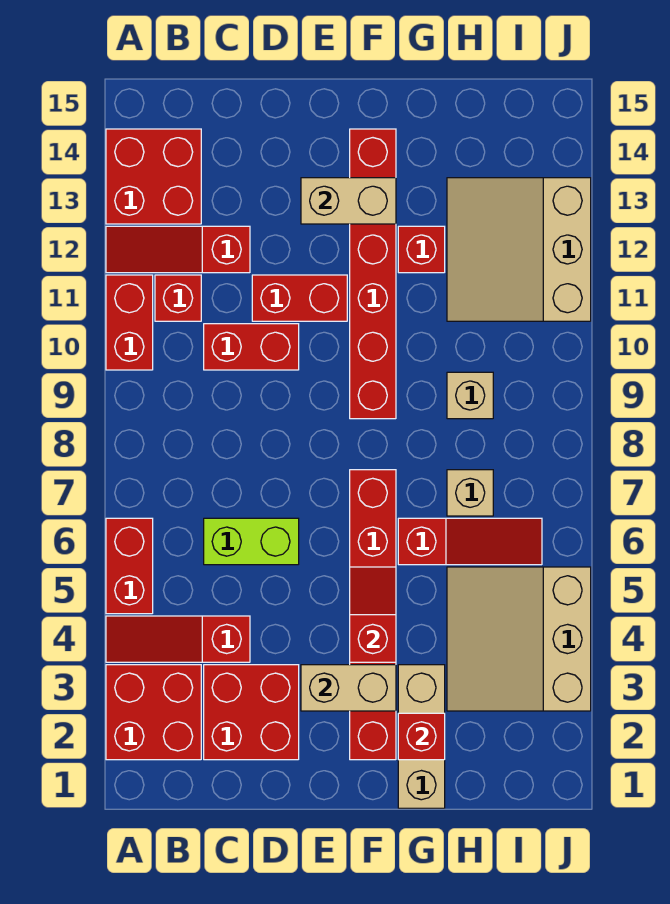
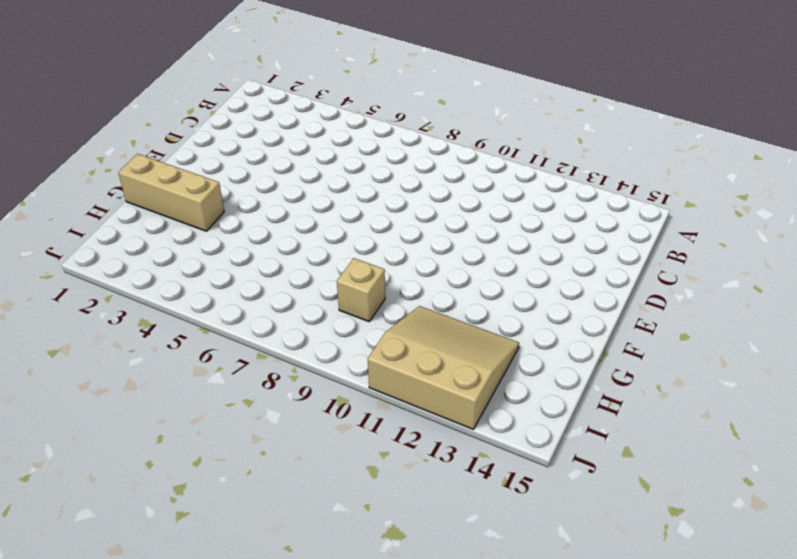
none -> red 2x2 brick [106,665,201,760]
none -> red 1x3 slope [106,616,250,662]
none -> red 1x2 brick [106,518,153,614]

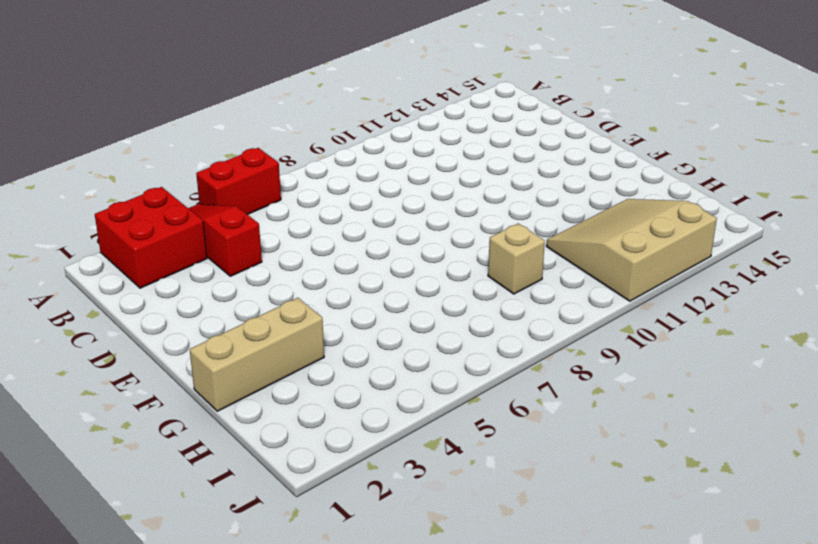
none -> red 1x2 brick [106,275,153,370]
none -> red 1x3 slope [106,226,250,273]
none -> red 2x2 brick [106,129,201,224]

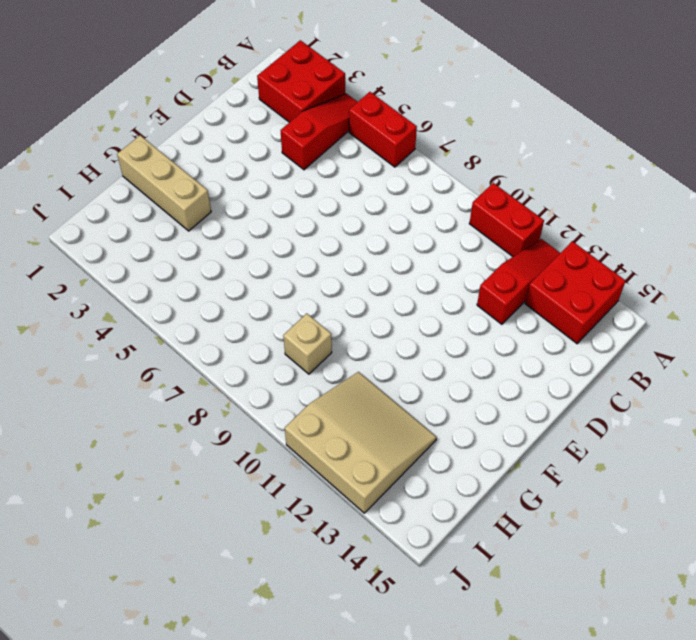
none -> red 1x1 brick [155,275,201,321]
none -> red 2x2 brick [204,665,299,760]
none -> lime 1x2 brick [204,518,299,565]

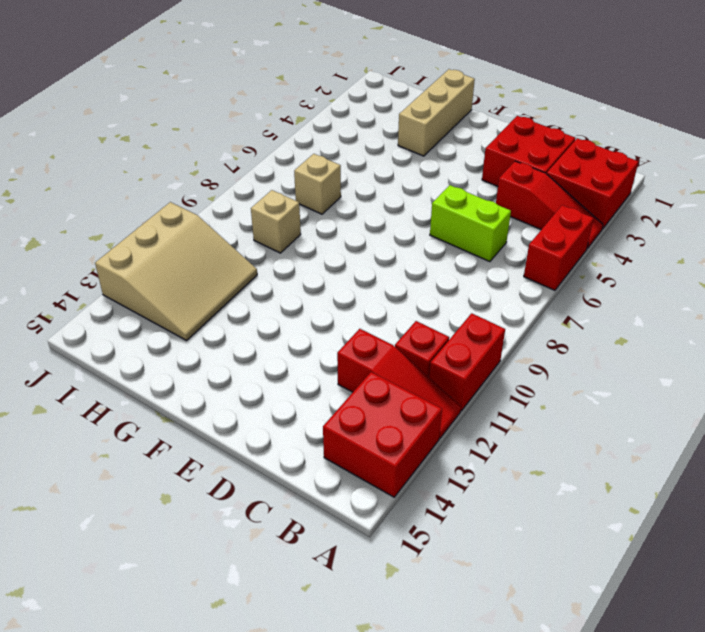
none -> red 1x2 brick [204,324,299,370]
none -> red 1x2 brick [252,275,347,321]
none -> red 1x6 brick [350,470,396,760]

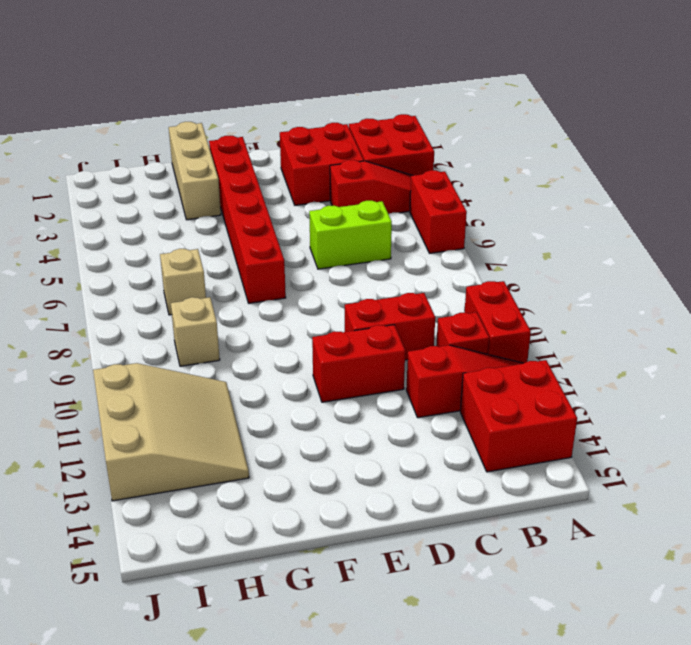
none -> red 1x6 brick [350,129,396,419]
none -> red 1x3 slope [398,518,542,565]
none -> red 1x1 brick [398,226,445,273]

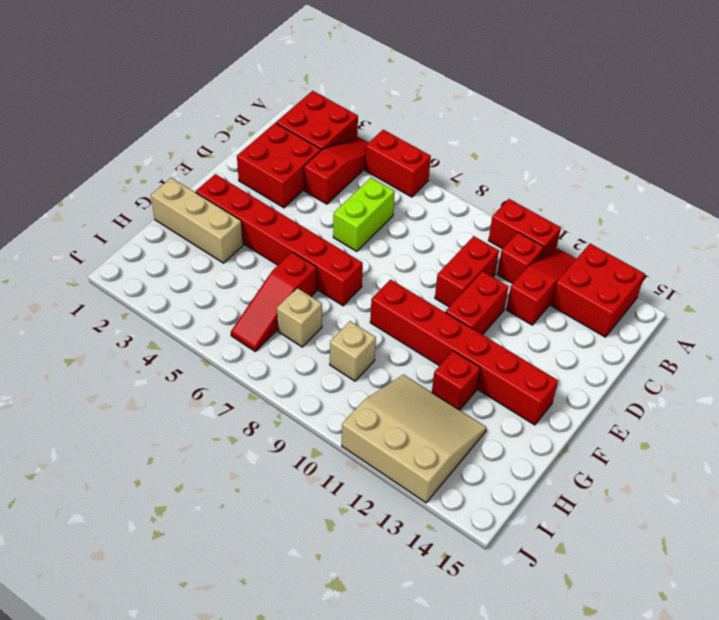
none -> tan 3x3 slope [447,567,591,711]
none -> tan 1x2 brick [301,665,396,711]
none -> tan 1x2 brick [301,178,396,224]

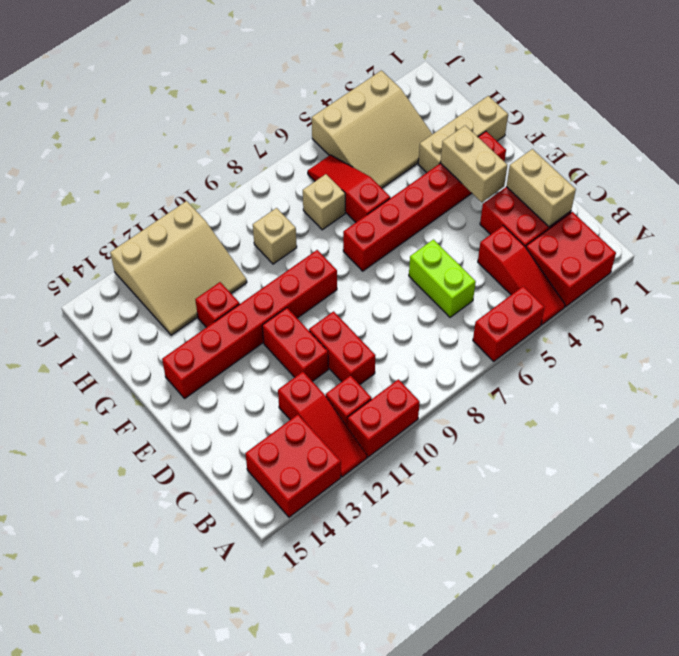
tan 1x2 brick [506,149,576,227] -> tan 1x2 brick moved to [301,178,396,224]
none -> red 1x2 slope [350,567,396,662]
none -> red 1x1 brick [398,713,445,760]

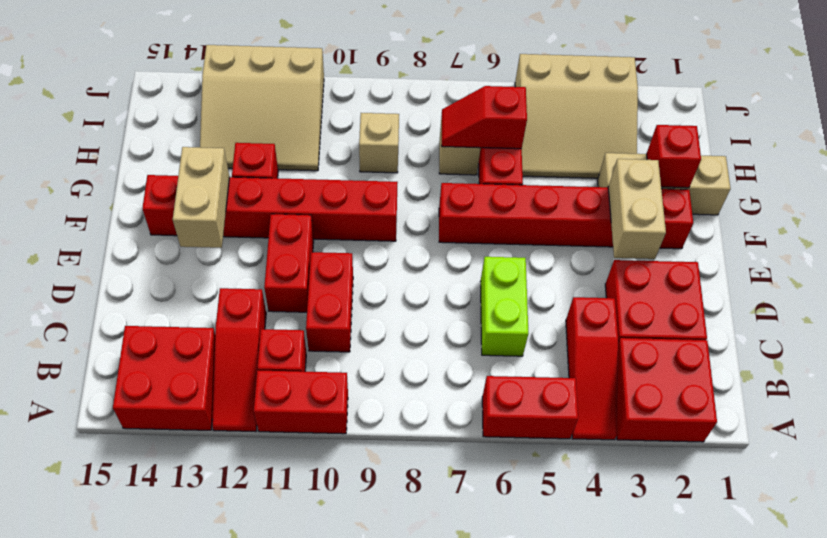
red 1x2 slope [442,86,527,149] -> red 1x2 slope moved to [350,567,396,662]

